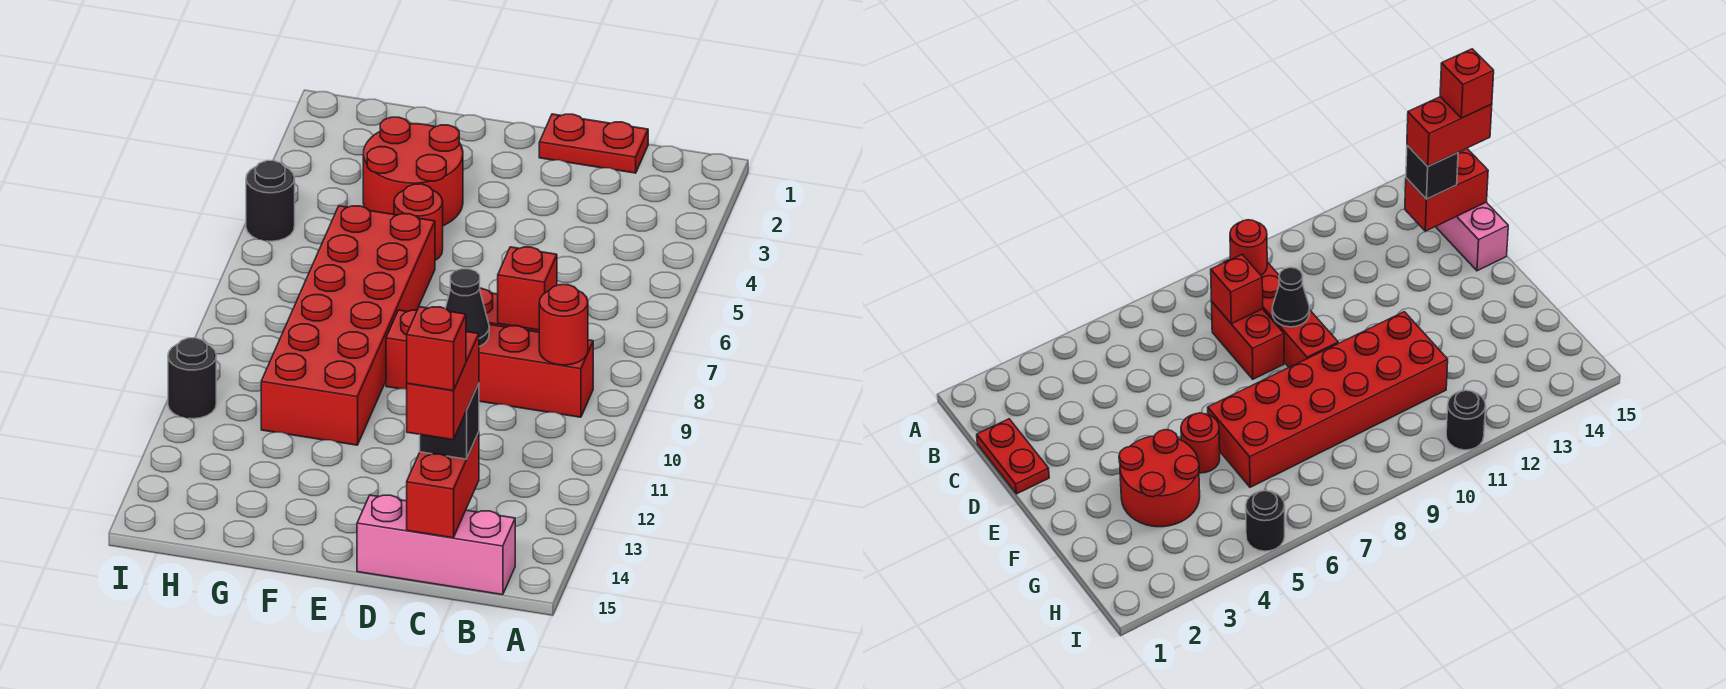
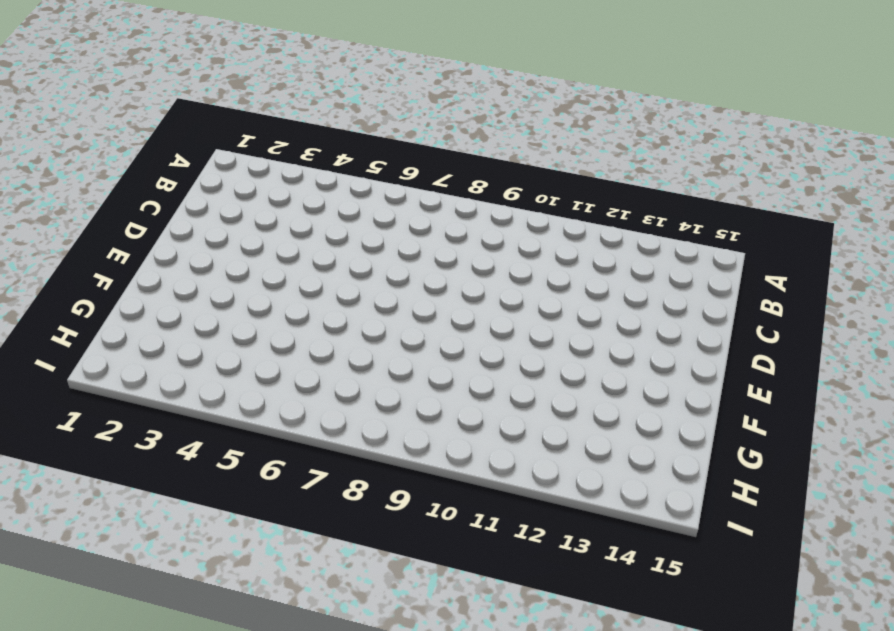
none -> red 1x4 brick [386,310,593,417]
none -> pink 1x3 brick [357,495,515,595]
none -> red 1x2 plate [539,114,648,173]

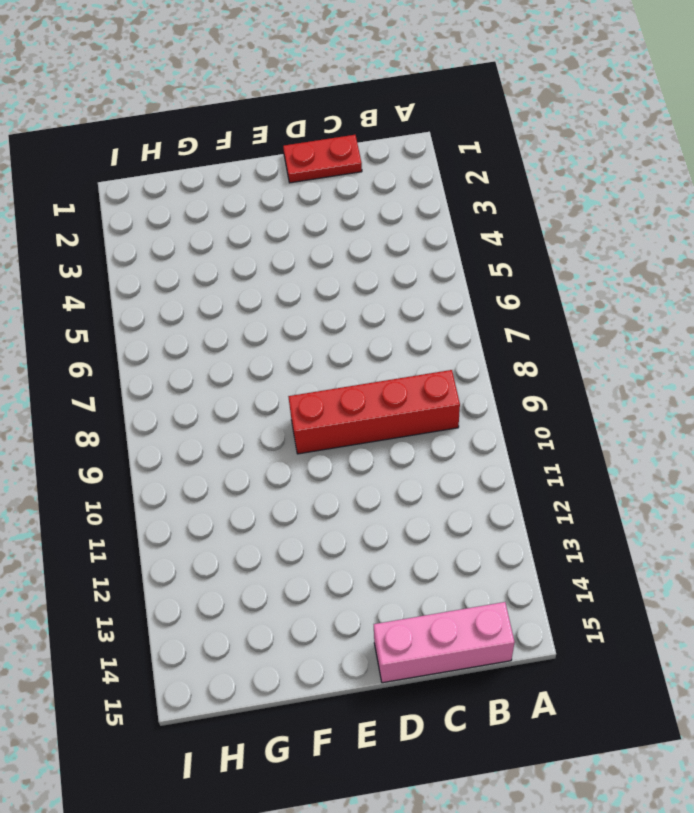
none -> red 1x2 brick [1212,302,1284,379]
none -> red 2x2 round brick [363,117,463,226]
none -> red 1x1 round brick [394,184,443,260]

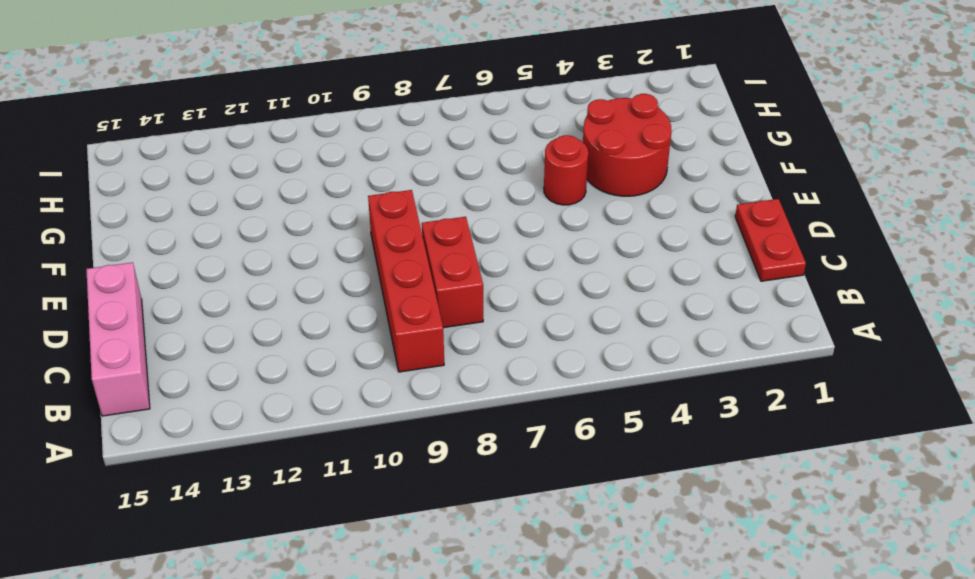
none -> red 2x6 brick [261,206,435,445]
none -> black 1x1 round brick [246,161,295,241]
none -> black 1x1 round brick [168,338,216,419]

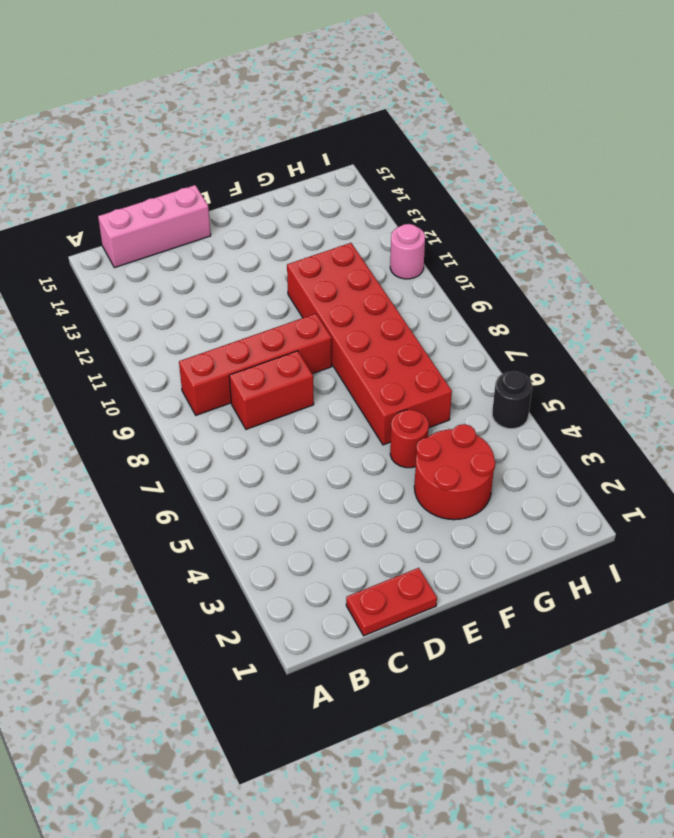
pink 1x1 round brick [390,224,425,279] -> black 1x1 round brick [168,338,216,419]
none -> red 1x1 round brick [539,284,588,365]
none -> red 1x1 brick [498,247,557,330]
none -> red 1x2 brick [407,432,479,538]

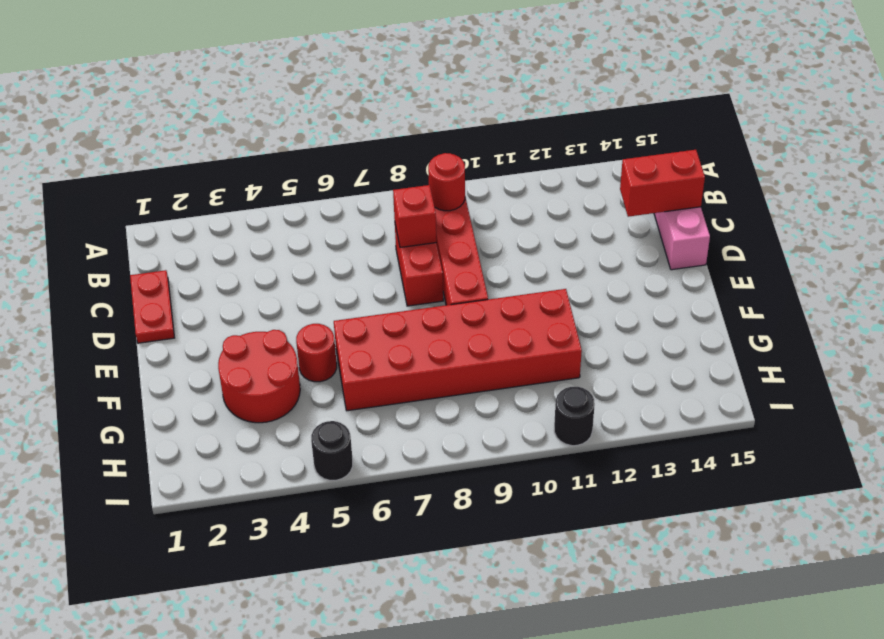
none -> black 1x1 cone [445,269,489,347]
none -> black 1x1 brick [420,383,479,459]
none -> red 1x2 brick [407,332,479,440]

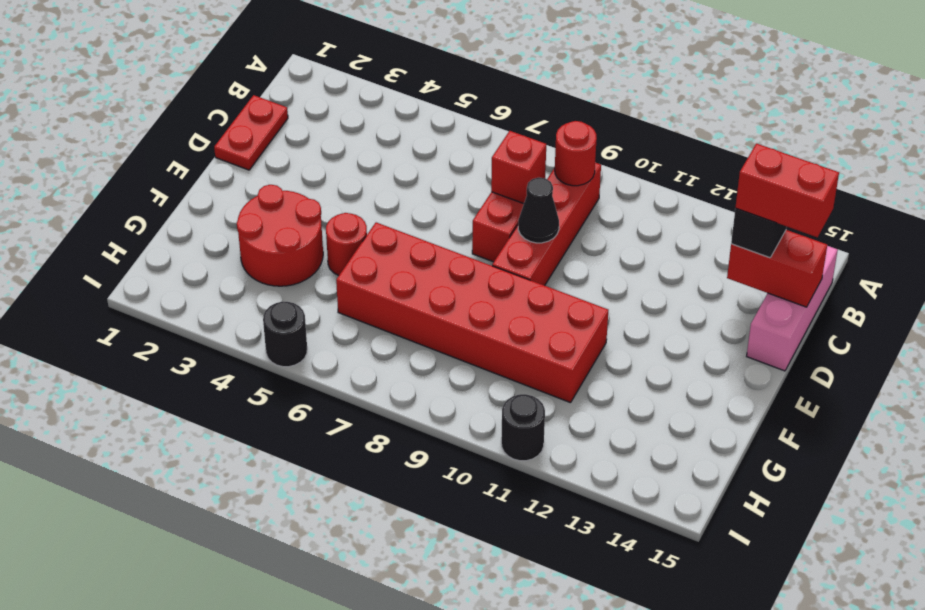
none -> red 1x1 brick [407,307,466,391]

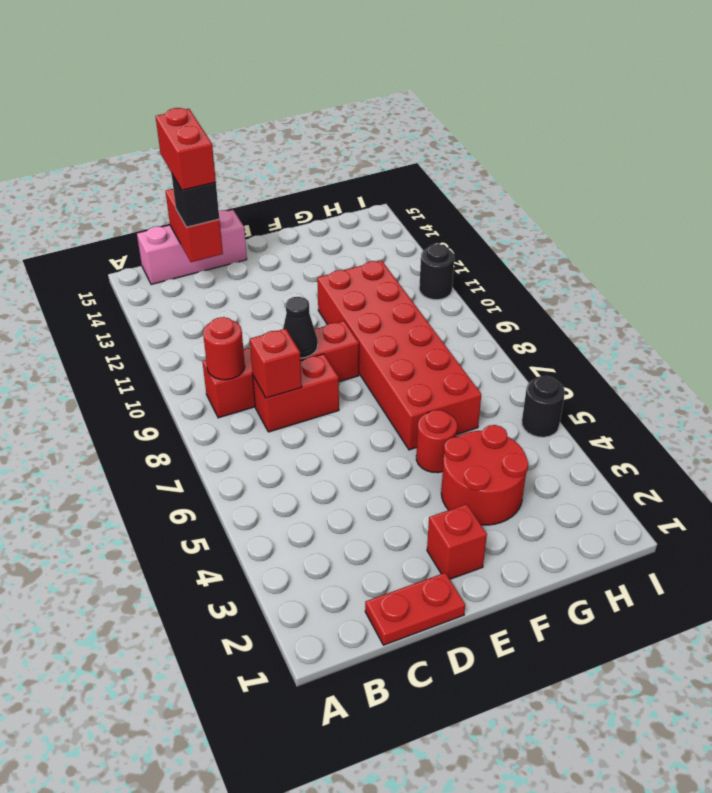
red 1x1 brick [427,504,487,579] -> red 1x1 brick moved to [407,307,466,391]

